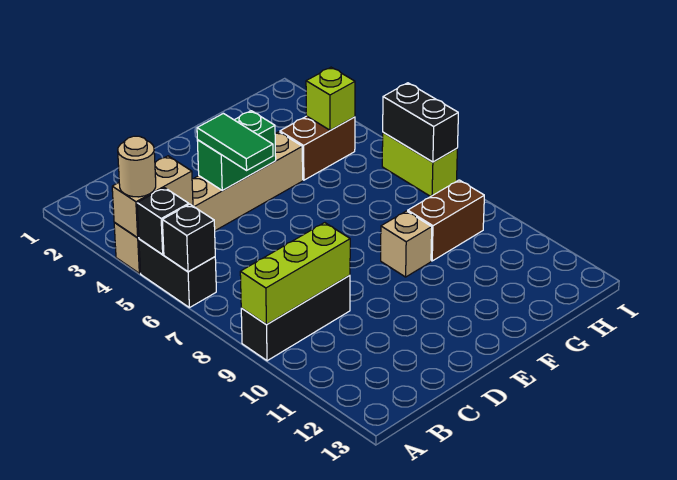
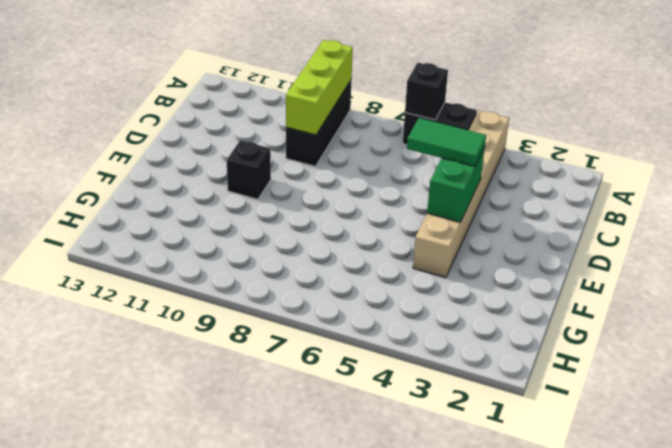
black 1x1 brick [227,140,271,199] -> black 1x1 brick moved to [137,188,189,255]
none -> tan 1x1 brick [381,211,432,277]
none -> brown 1x2 brick [280,116,355,180]
none -> brown 1x2 brick [408,180,484,261]

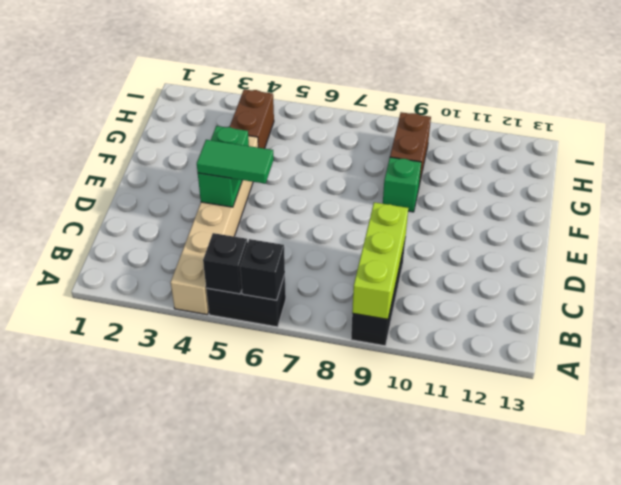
green 1x1 brick [383,157,421,212] -> tan 1x1 brick [381,211,432,277]
none -> lime 1x2 brick [382,132,457,197]
none -> tan 1x2 brick [112,156,193,238]
none -> lime 1x1 brick [306,67,355,130]

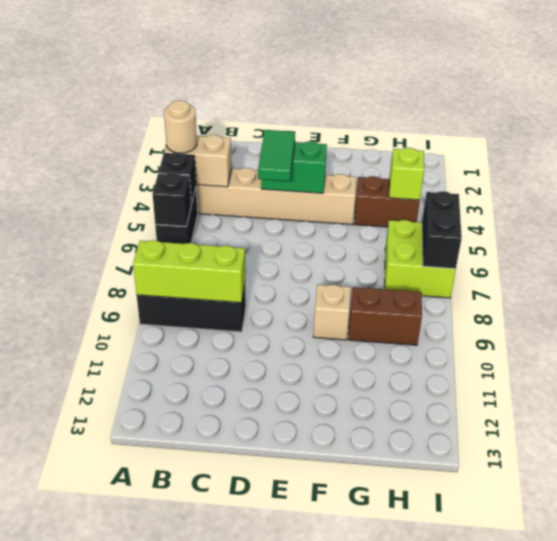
lime 2x2 brick [385,220,456,298] -> lime 1x2 brick [382,132,457,197]

